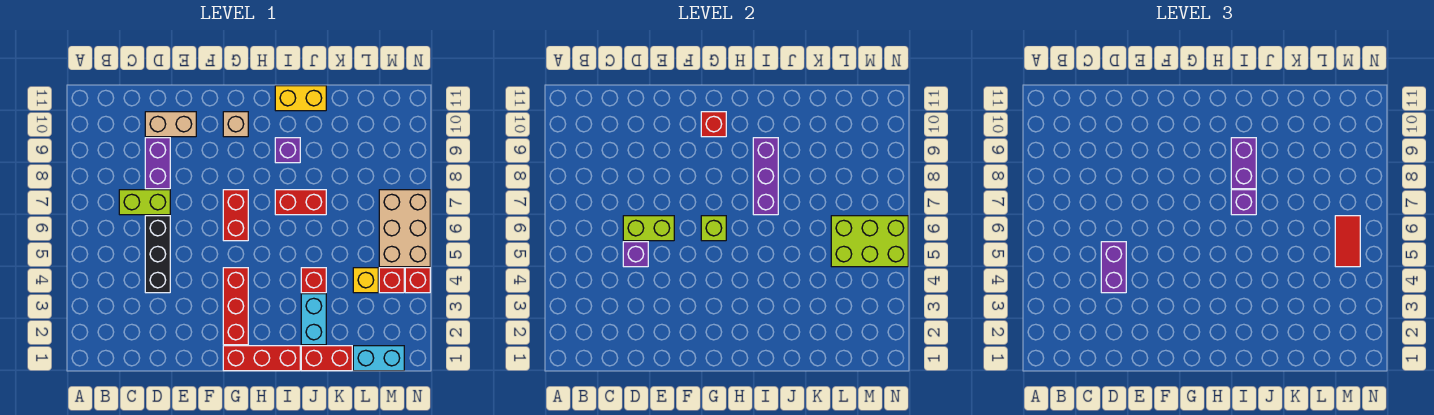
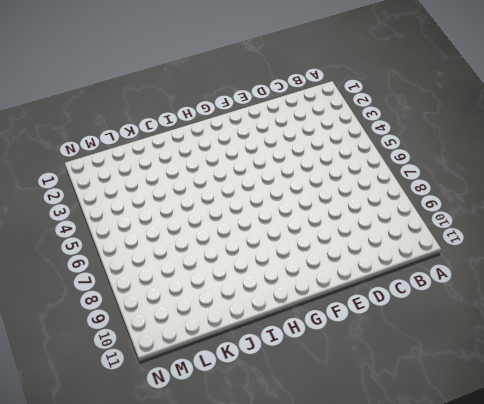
none -> lime 1x2 brick [119,190,170,215]
none -> black 1x3 brick [145,216,170,293]
none -> purple 1x2 brick [145,138,170,189]

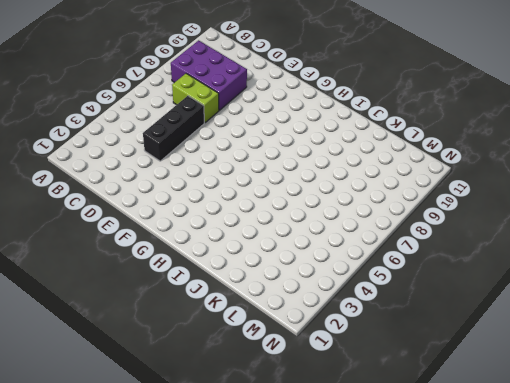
purple 2x3 brick [171,40,247,110] -> purple 1x2 brick [145,138,170,189]
none -> tan 1x2 brick [145,112,196,137]
none -> red 1x3 brick [223,346,300,371]
none -> red 1x3 brick [223,268,248,345]

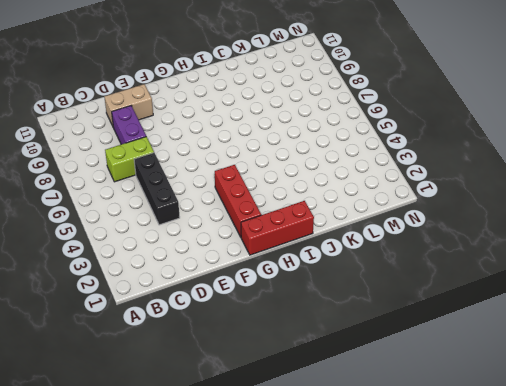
none -> red 1x2 brick [223,190,248,241]
none -> tan 1x1 brick [223,112,248,137]
none -> red 1x2 brick [275,190,326,215]

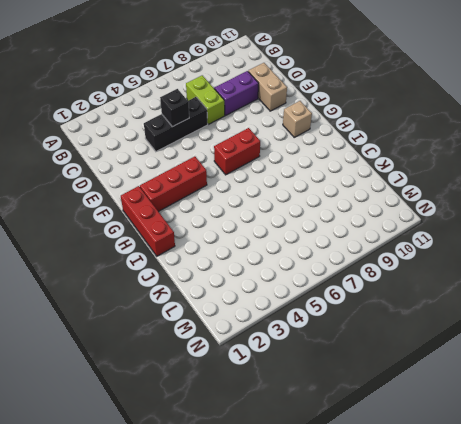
black 1x1 brick [160,89,189,127] -> purple 1x1 brick [623,242,648,267]
none -> red 1x2 brick [275,190,326,215]
none -> purple 1x1 brick [275,138,300,163]
none -> yellow 1x2 brick [275,86,326,111]

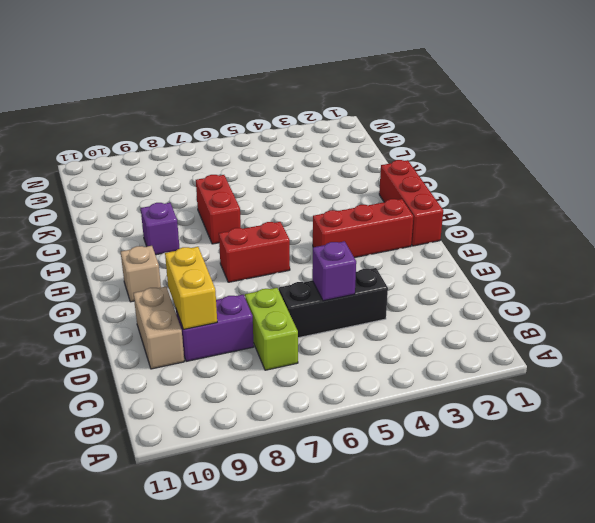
yellow 1x2 brick [165,247,217,329] -> yellow 1x2 brick moved to [275,86,326,111]
none -> red 1x2 brick [301,346,352,371]
none -> cyan 1x2 brick [301,294,326,345]
none -> red 1x1 brick [301,268,326,293]

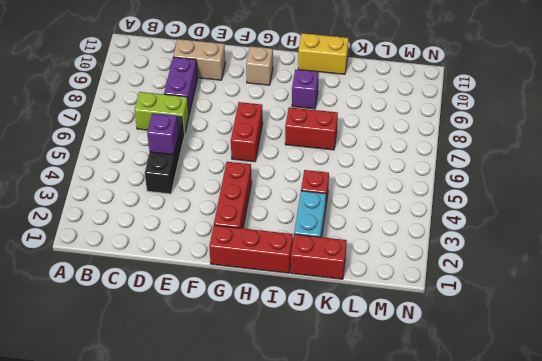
none -> cyan 1x2 brick [353,346,404,371]
none -> yellow 1x1 brick [353,268,378,293]
none -> red 1x1 brick [379,268,404,293]

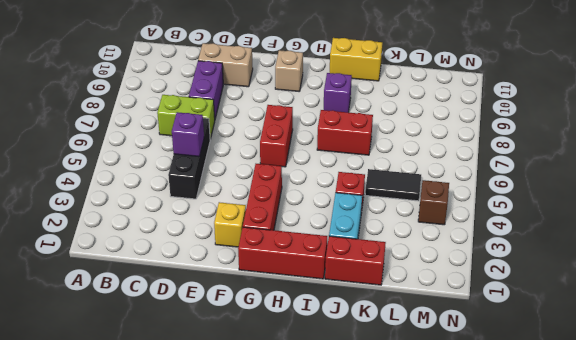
yellow 1x1 brick [214,202,246,247] -> yellow 1x1 brick moved to [353,268,378,293]
black 1x2 tile [365,169,421,201] -> none
brown 1x1 brick [418,180,449,225] -> red 1x1 brick [379,268,404,293]
none -> cyan 1x2 brick [353,346,404,371]
none -> tan 2x3 brick [379,190,430,267]
none -> red 1x1 brick [405,268,430,293]

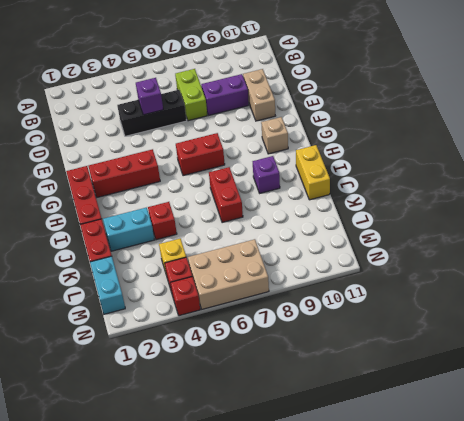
none -> lime 1x2 brick [623,216,674,241]
none -> lime 1x1 brick [701,216,726,241]
none -> red 1x1 brick [701,112,726,137]

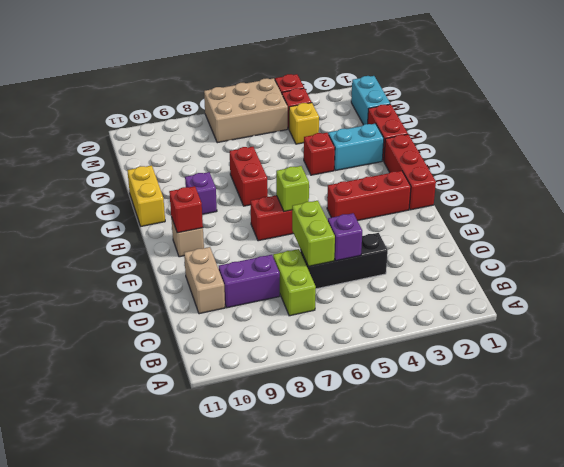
none -> purple 1x3 brick [753,138,778,215]
none -> lime 2x3 brick [831,216,908,267]
none -> purple 1x2 brick [1101,242,1126,293]

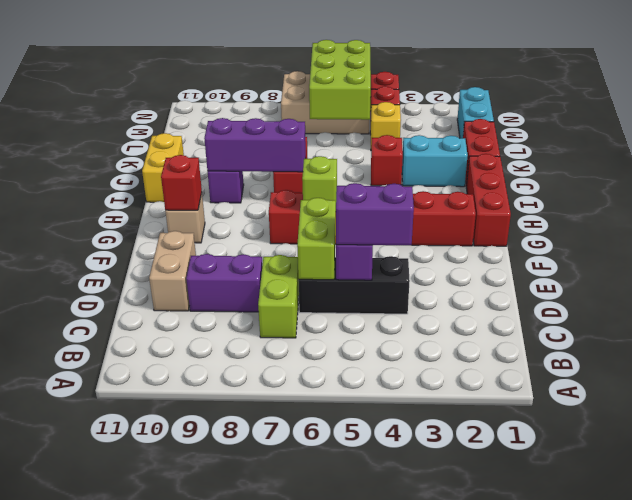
none -> purple 1x1 brick [1231,190,1256,215]
none -> purple 1x2 brick [1231,138,1256,189]
none -> red 1x2 tile [1335,216,1360,267]

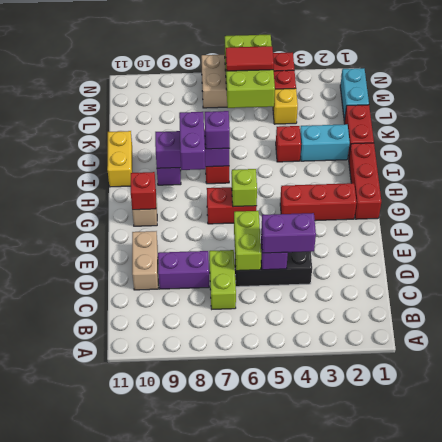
purple 1x2 brick [179,112,205,170] -> purple 1x2 brick turned to [1231,138,1256,189]

